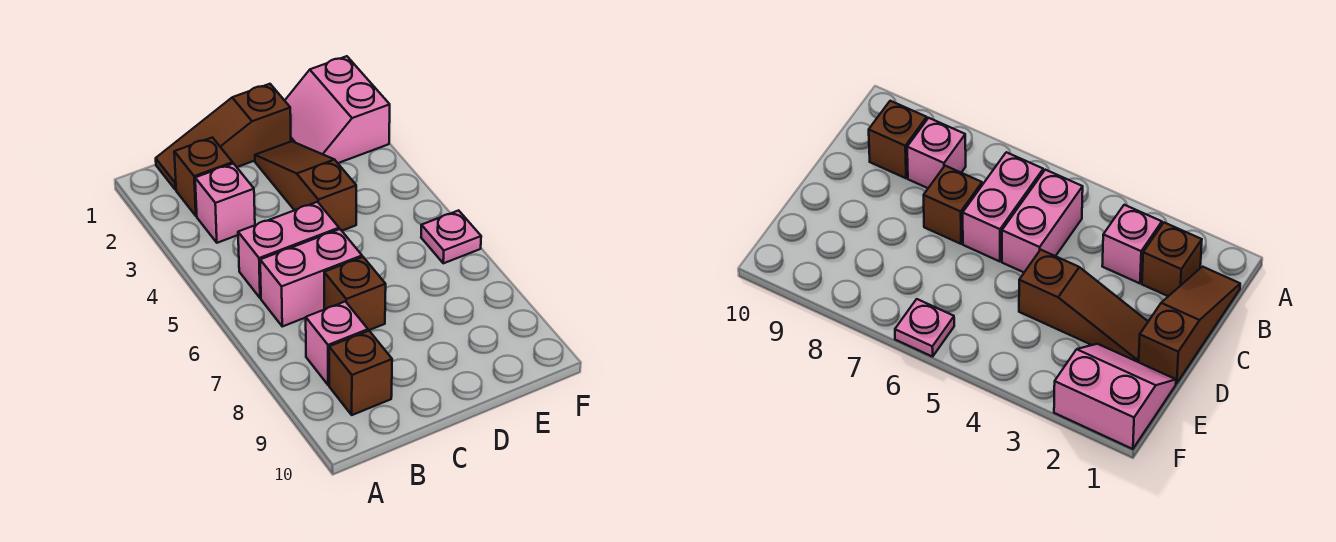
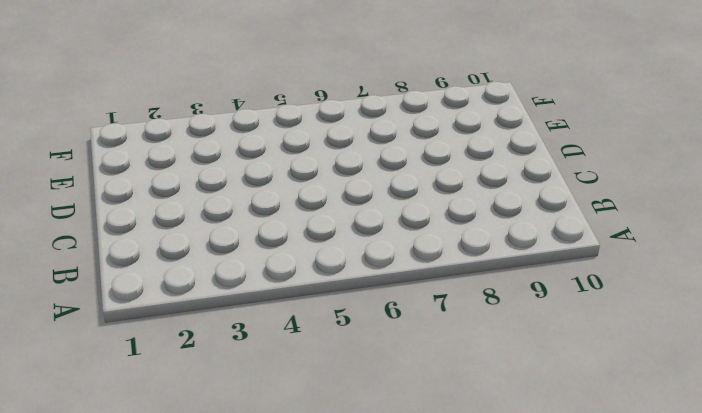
none -> brown 1x3 slope [156,84,291,190]
none -> brown 1x1 brick [174,137,233,216]

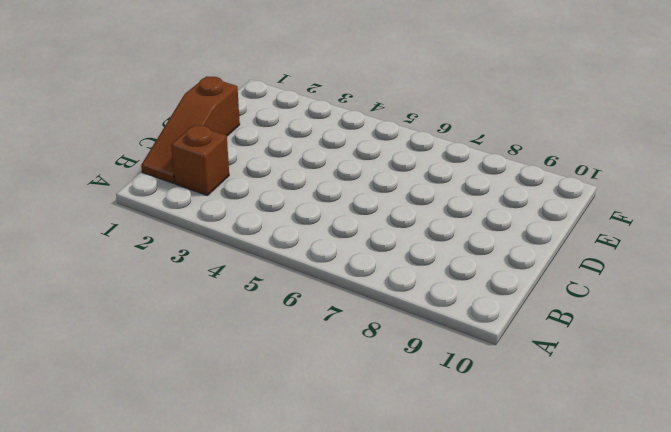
none -> pink 1x1 brick [195,164,255,243]
none -> pink 1x2 brick [238,202,339,298]

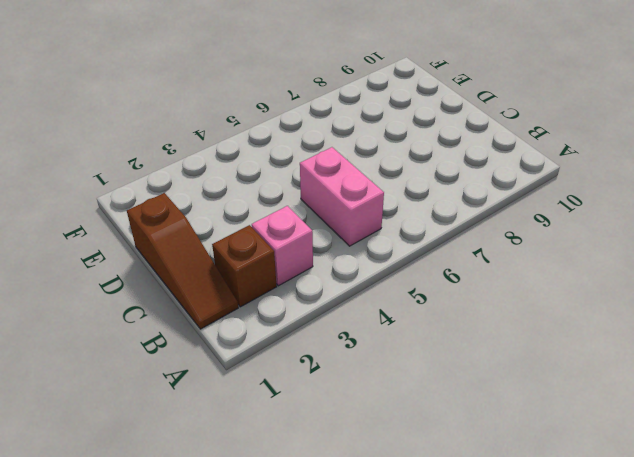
none -> pink 1x2 brick [260,229,362,326]
none -> pink 1x1 brick [306,301,368,385]

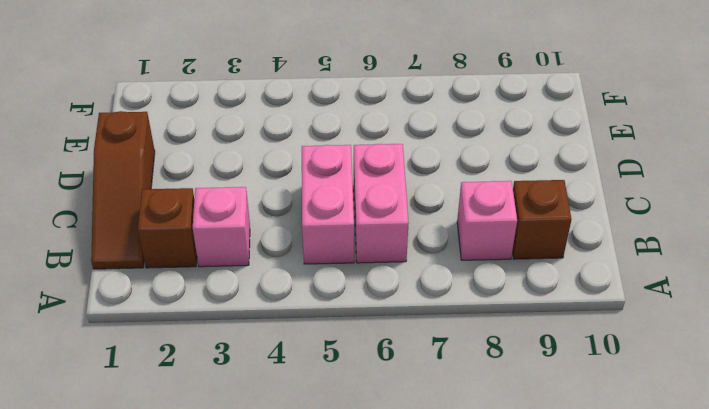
none -> brown 1x1 brick [324,257,386,330]
none -> brown 1x3 slope [255,141,356,231]

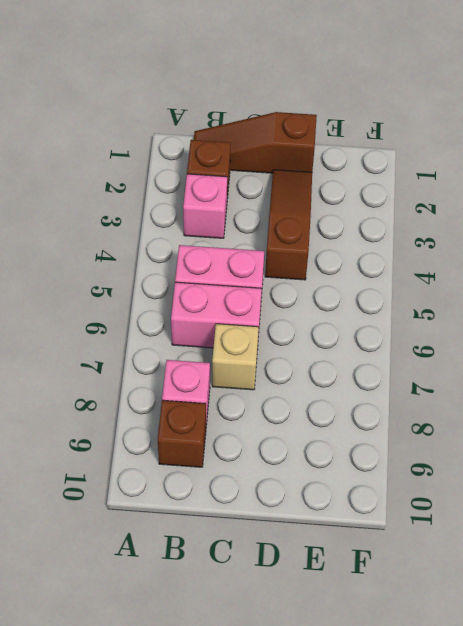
tan 1x1 brick [212,324,259,390] -> brown 1x1 brick [324,257,386,330]
none -> pink 2x2 slope [285,56,390,163]
none -> pink 1x1 plate [421,210,481,263]

